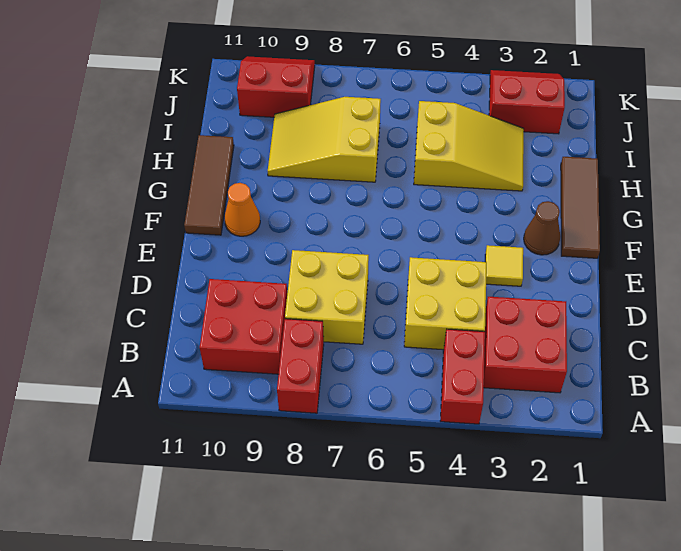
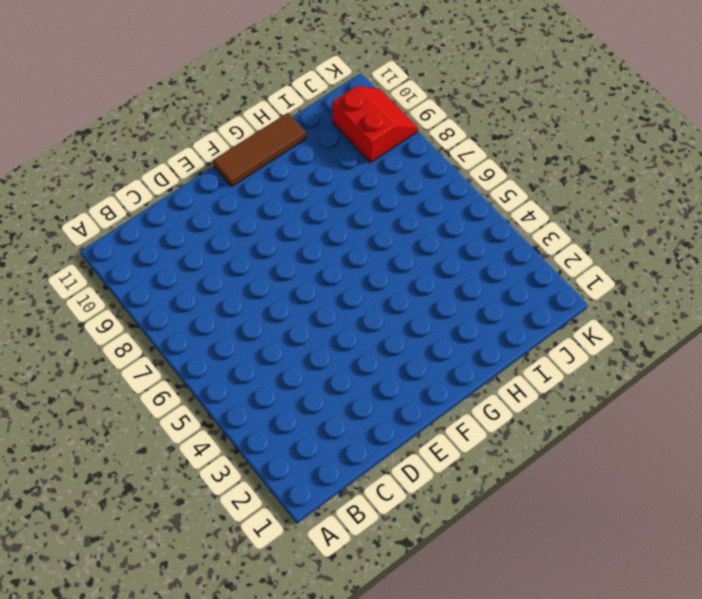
none -> red 1x2 brick [441,329,485,424]
none -> red 1x2 brick [277,319,324,413]
none -> red 2x2 brick [484,297,567,393]

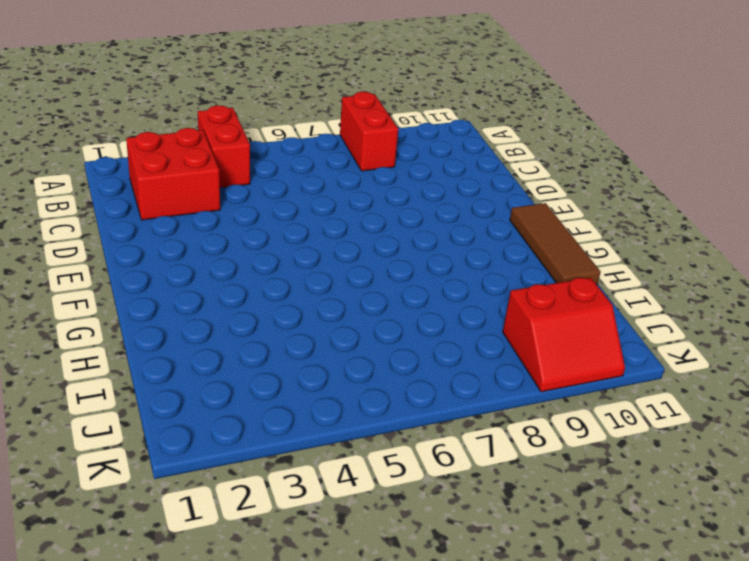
none -> red 2x2 brick [200,279,287,374]
none -> yellow 2x2 brick [404,257,487,350]
none -> yellow 2x2 brick [285,250,369,344]

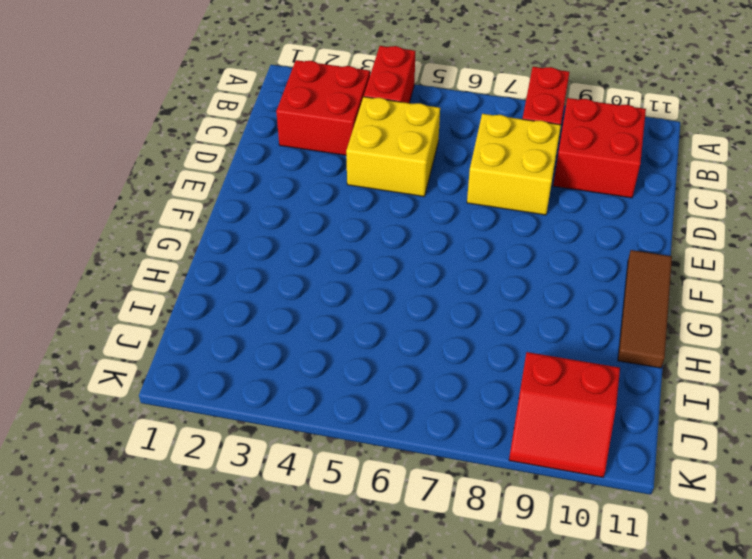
none -> yellow 1x1 tile [485,245,523,286]
none -> brown 1x3 tile [561,157,600,258]
none -> brown 1x1 cone [524,201,560,255]

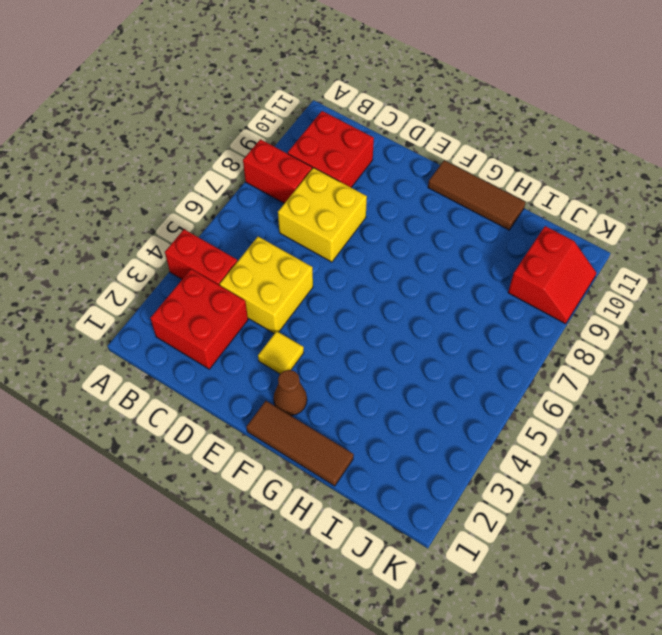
none -> orange 1x1 cone [224,183,260,236]
none -> yellow 2x3 slope [414,101,524,191]
none -> yellow 2x3 slope [268,97,381,182]

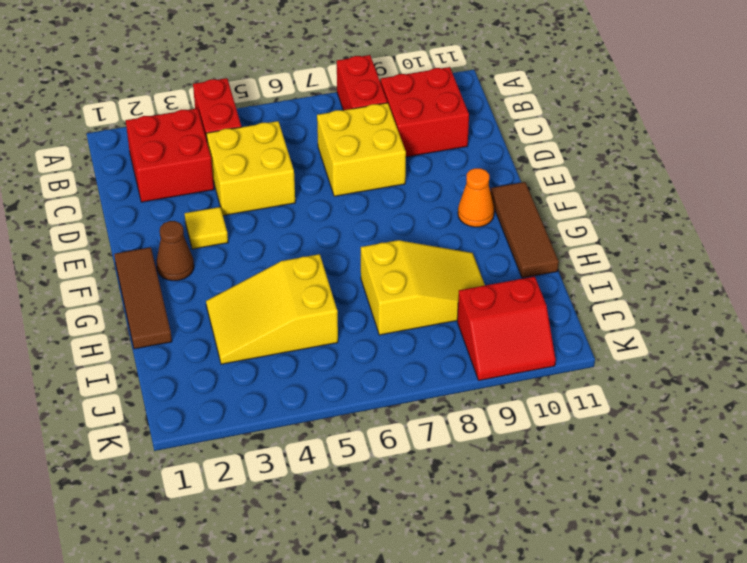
none -> red 2x2 slope [489,70,565,134]

